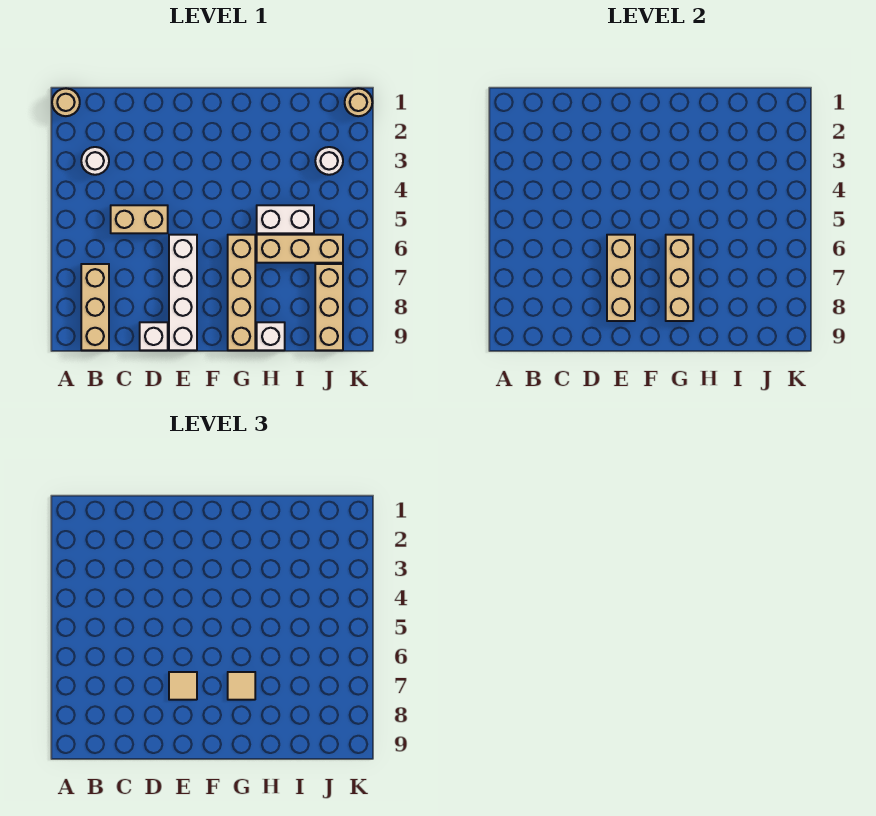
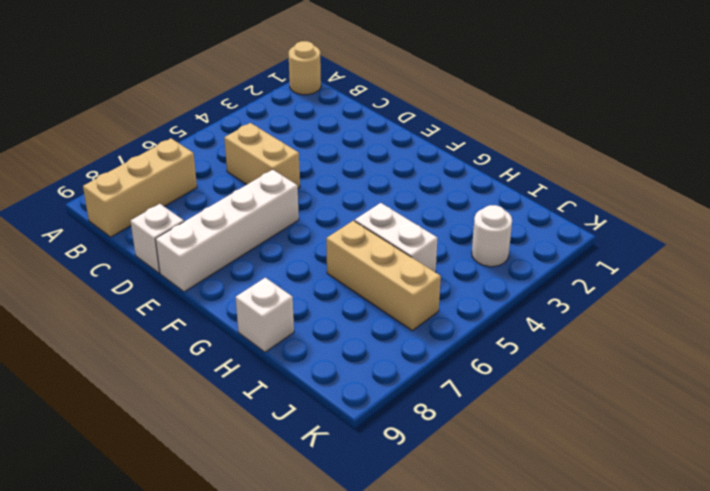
none -> white 1x1 round brick [81,147,109,175]
none -> tan 1x4 brick [228,235,255,350]
none -> tan 1x3 brick [315,264,343,350]

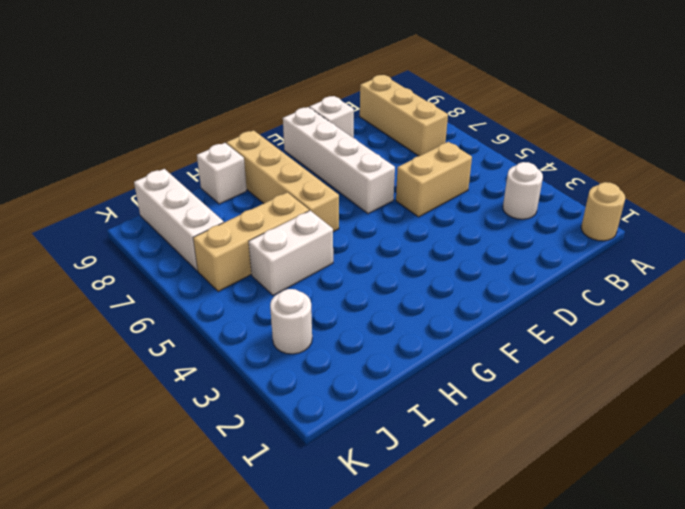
white 1x3 brick [134,169,224,271] -> tan 1x3 brick [315,264,343,350]
none -> tan 1x1 round brick [345,88,372,116]
none -> tan 1x3 brick [607,235,635,321]
none -> tan 1x3 brick [666,235,693,321]

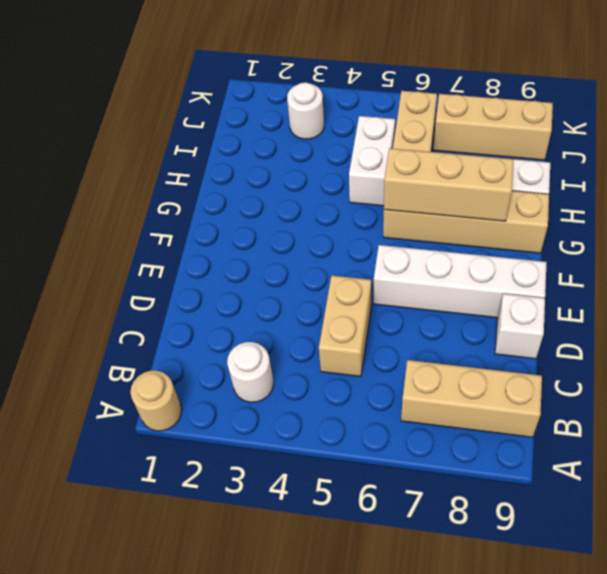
none -> tan 1x1 round brick [345,88,372,116]
none -> tan 1x3 brick [607,235,635,321]
none -> tan 1x1 tile [169,672,197,700]

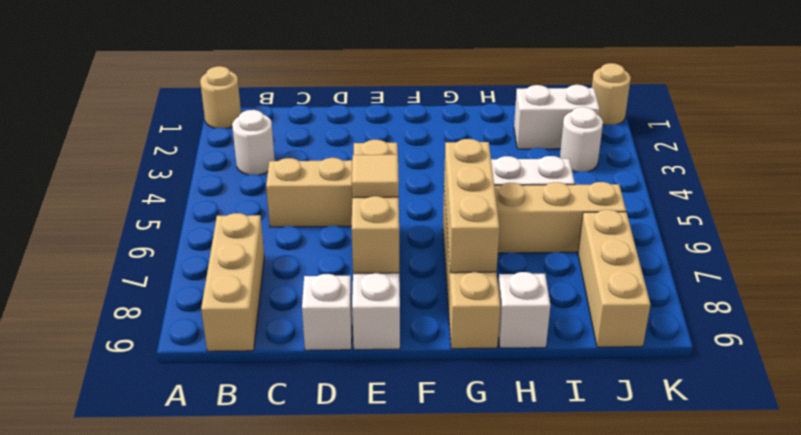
white 1x2 brick [514,85,600,149] -> none
none -> tan 1x1 tile [228,672,255,700]

